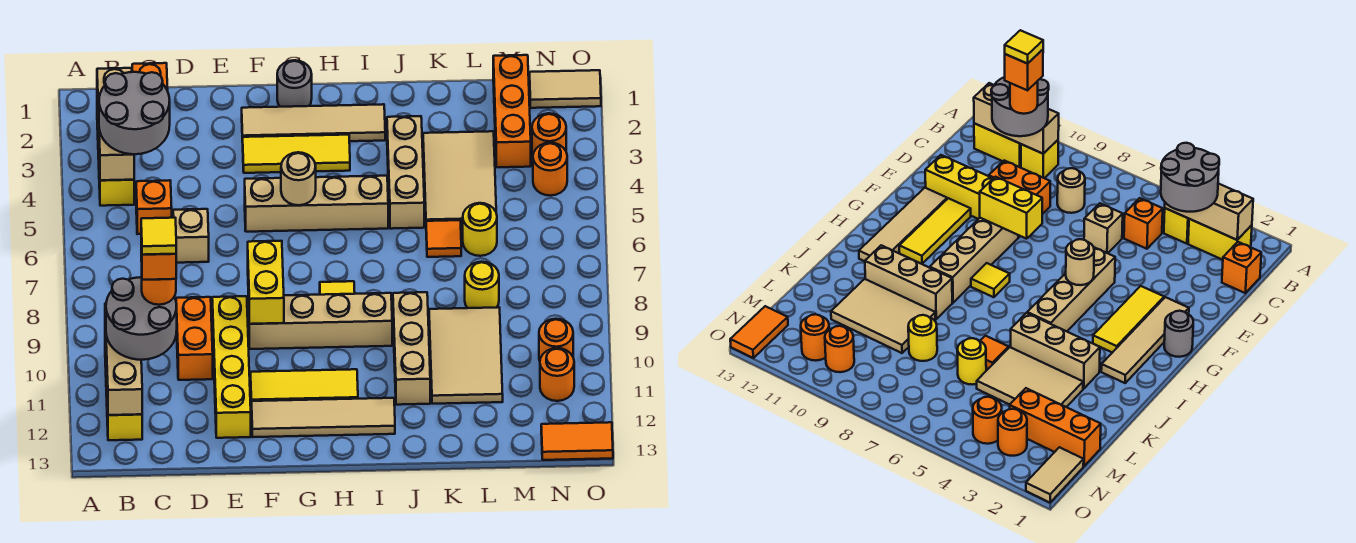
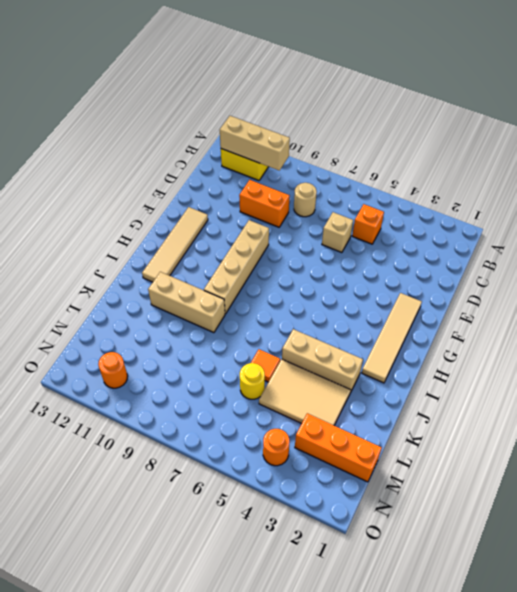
none -> yellow 1x2 brick [1188,219,1252,260]
none -> yellow 1x1 brick [99,164,134,206]
none -> yellow 1x1 brick [1021,140,1058,178]
none -> orange 1x1 brick [132,63,168,91]

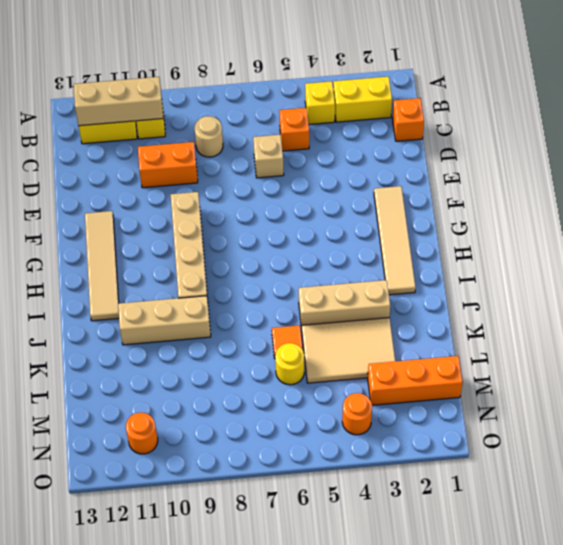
none -> yellow 1x4 brick [212,296,251,438]
none -> yellow 1x3 tile [243,135,350,173]
none -> tan 1x4 brick [245,176,388,232]
none -> yellow 1x3 tile [251,369,358,401]

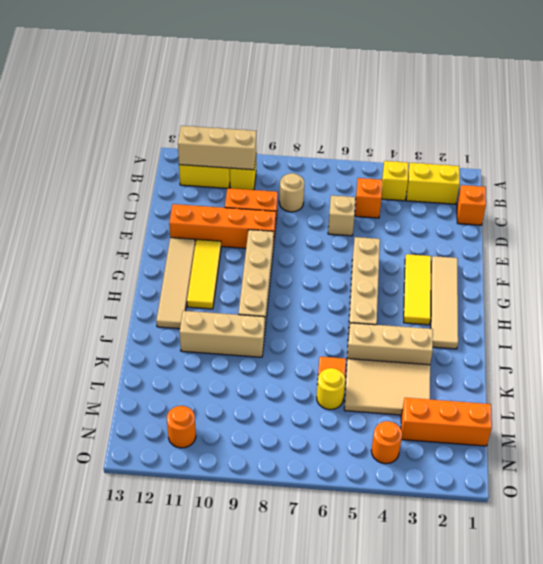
orange 1x4 brick [169,204,276,248] -> yellow 1x4 brick [212,296,251,438]
none -> grey 1x1 round brick [277,60,312,107]
none -> yellow 1x1 tile [320,281,355,295]
none -> tan 2x3 tile [429,307,503,404]
none -> yellow 1x1 round brick [465,262,499,308]

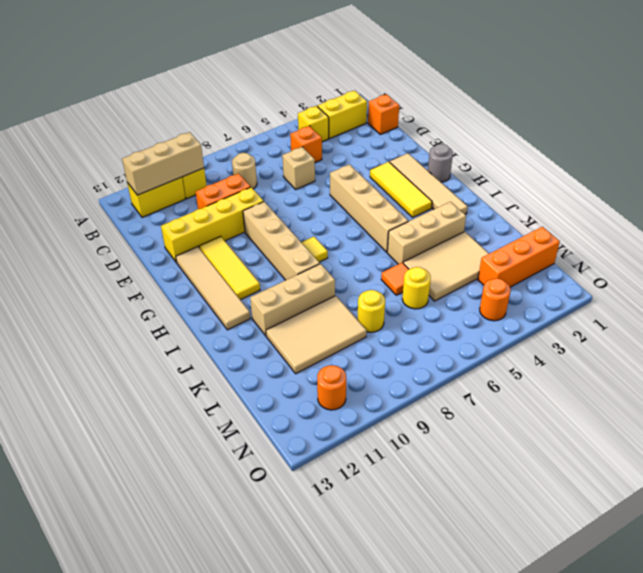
none -> tan 1x2 tile [530,70,601,108]
none -> orange 1x1 round brick [532,113,566,155]
none -> orange 1x1 round brick [539,319,573,361]
none -> orange 1x2 tile [541,422,613,460]

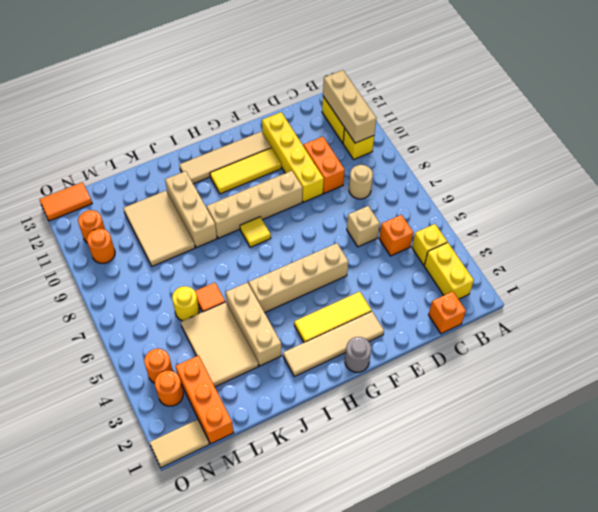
none -> yellow 1x1 round brick [465,262,499,308]
none -> tan 1x3 brick [97,68,134,180]
none -> yellow 1x2 brick [248,241,284,324]
none -> tan 1x1 round brick [281,152,316,205]

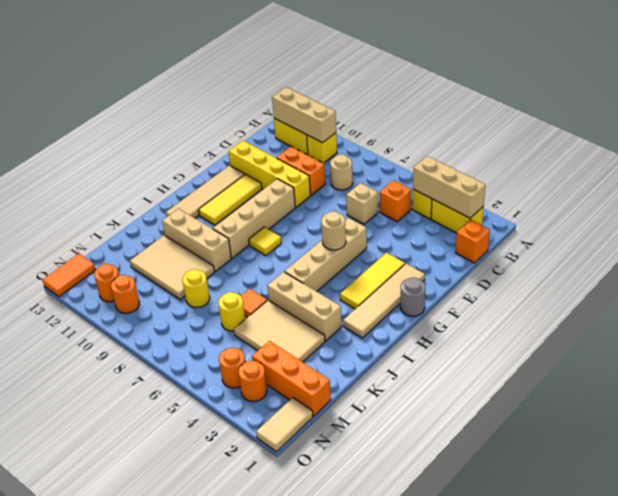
none -> yellow 1x2 brick [248,241,284,324]
none -> grey 2x2 round brick [99,72,170,154]
none -> grey 2x2 round brick [106,277,177,360]
none -> orange 1x1 round brick [142,279,176,305]

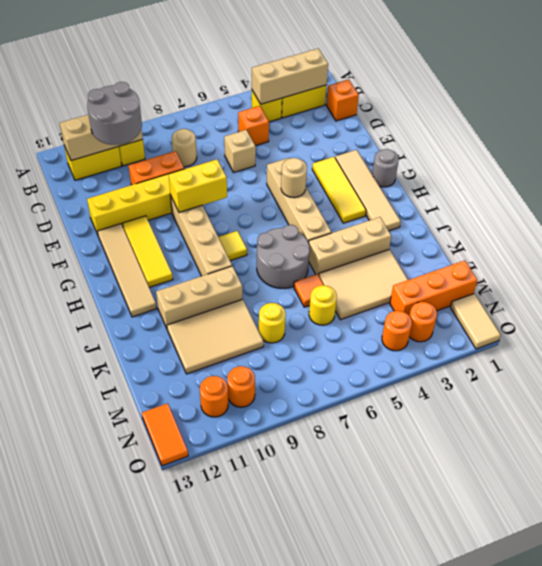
grey 2x2 round brick [257,225,310,288] -> grey 2x2 round brick moved to [99,72,170,154]
none -> orange 1x1 round brick [142,279,176,305]
none -> orange 1x1 brick [141,237,176,280]
none -> yellow 1x1 tile [141,217,176,255]

